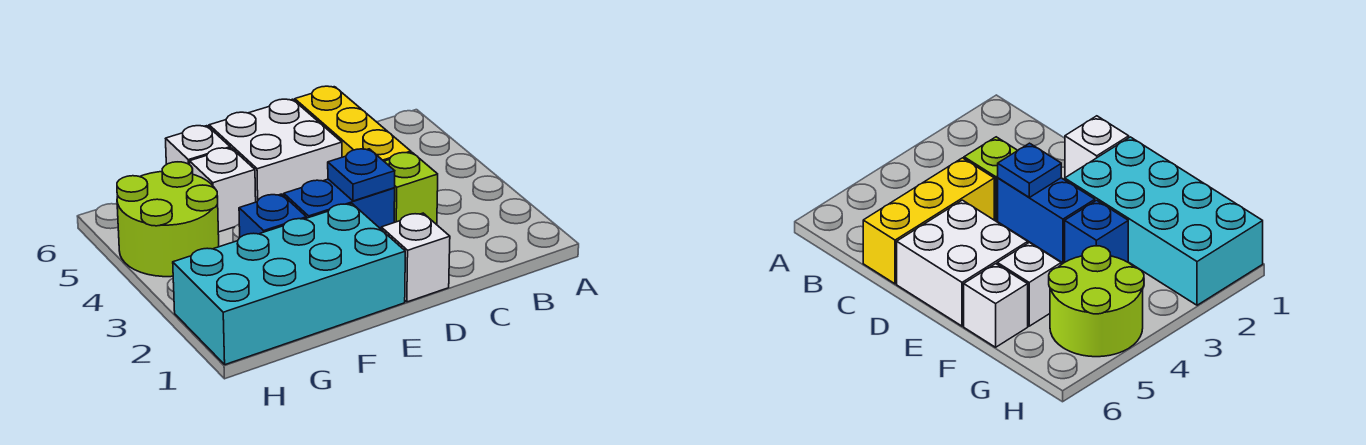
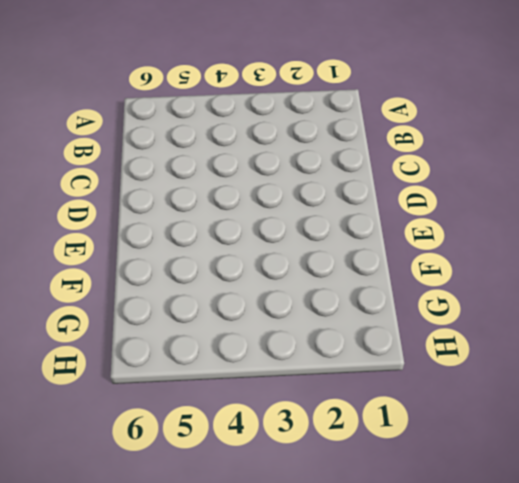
none -> lime 1x1 brick [384,152,438,225]
none -> yellow 1x3 brick [295,86,411,161]

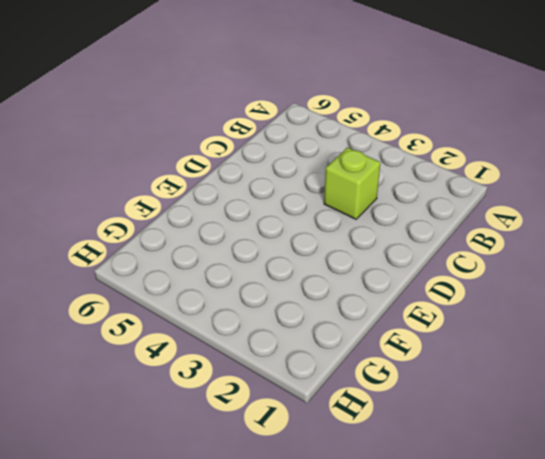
none -> yellow 1x3 brick [295,86,411,161]
none -> white 1x1 brick [381,213,450,302]

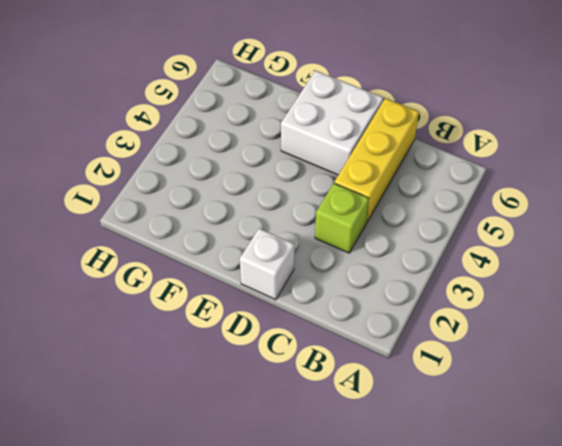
none -> blue 1x2 brick [284,179,395,229]
none -> cyan 2x4 brick [173,204,405,365]

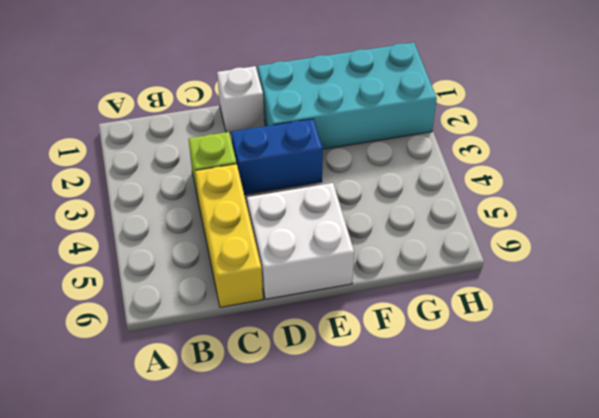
none -> blue 1x1 brick [239,194,306,237]
none -> white 1x1 brick [189,148,256,232]

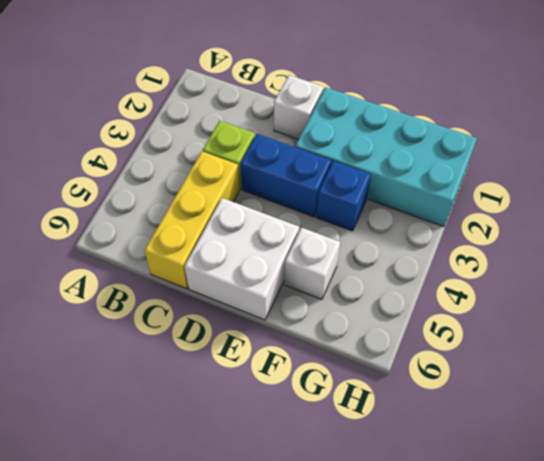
none -> white 1x1 brick [166,126,230,165]
none -> lime 2x2 round brick [117,162,219,277]

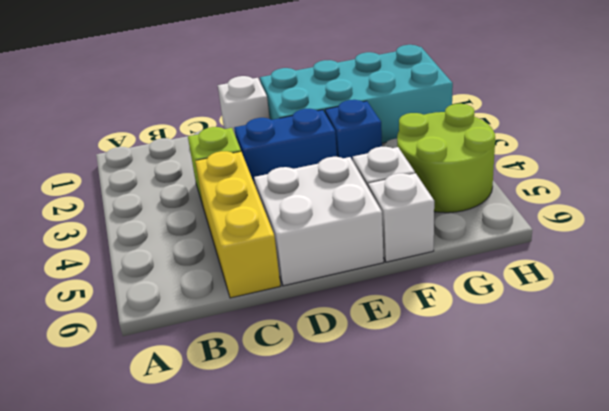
none -> blue 1x1 plate [328,149,395,201]

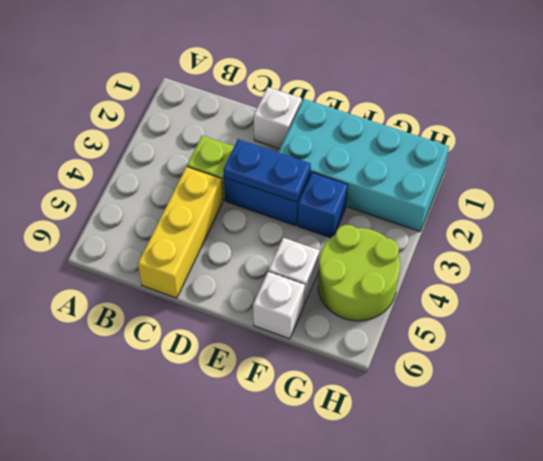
blue 1x2 plate [223,139,311,202] -> blue 1x1 plate [328,149,395,201]
none -> white 2x2 brick [209,99,342,202]

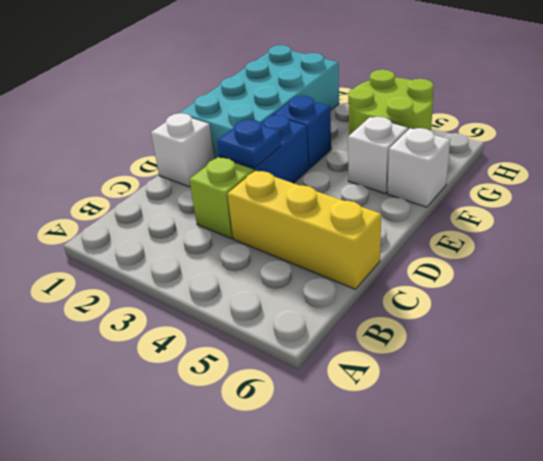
none -> white 2x2 brick [209,99,342,202]

